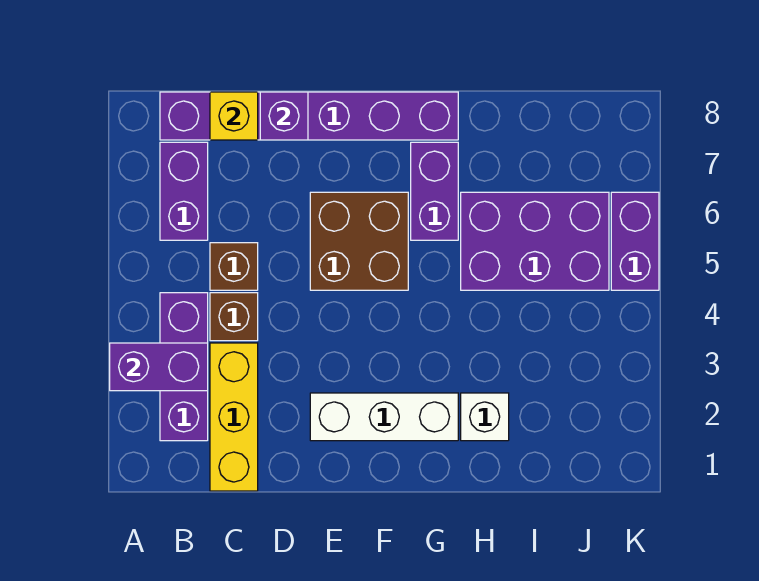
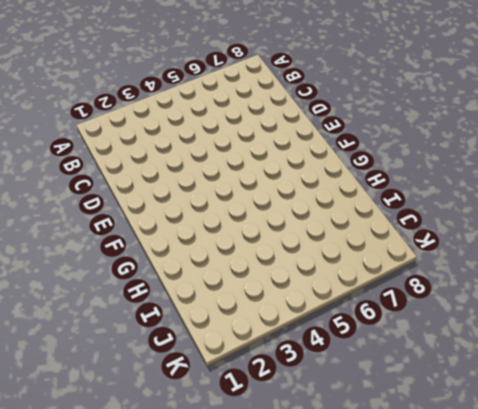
none -> purple 1x3 brick [160,293,208,441]
none -> purple 1x2 brick [160,142,208,240]
none -> purple 1x6 brick [160,92,458,140]

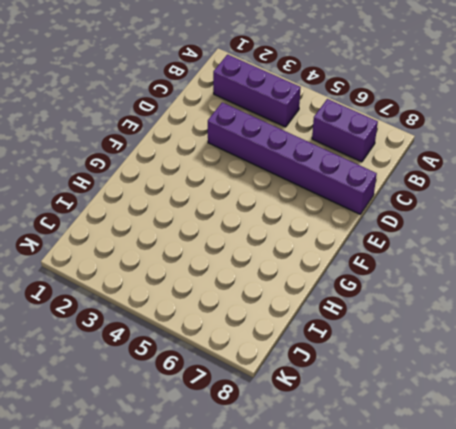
purple 1x6 brick [208,102,377,214] -> purple 1x6 brick turned to [160,92,458,140]
none -> yellow 1x3 brick [210,343,258,491]
none -> brown 1x1 brick [210,293,258,341]
none -> brown 1x1 brick [210,243,258,290]

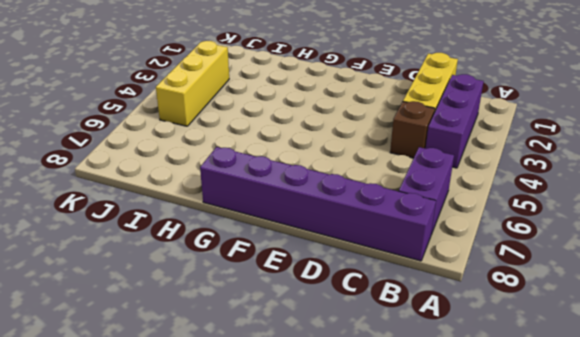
yellow 1x3 brick [156,41,229,126] -> purple 2x3 brick [461,192,609,290]
none -> brown 1x1 brick [210,243,258,290]
none -> white 1x3 brick [310,393,458,441]
none -> brown 2x2 brick [310,192,408,290]

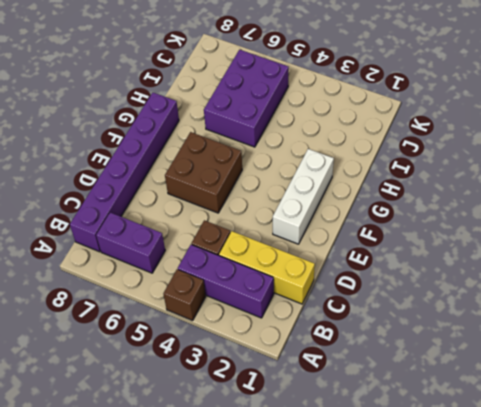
brown 1x1 brick [163,269,206,321] -> brown 1x1 brick moved to [210,243,258,290]
none -> purple 1x2 brick [411,142,458,240]
none -> white 1x1 brick [461,393,509,441]
none -> purple 1x2 brick [611,192,659,290]

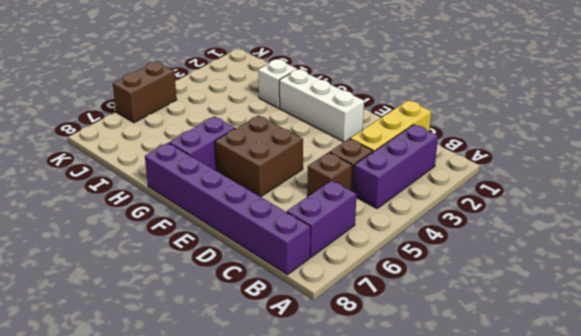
brown 1x2 brick [113,62,177,123] -> purple 1x2 brick [611,192,659,290]
none -> purple 2x3 brick [461,192,609,290]
none -> purple 1x2 brick [110,343,208,391]
none -> yellow 1x1 brick [210,92,258,140]

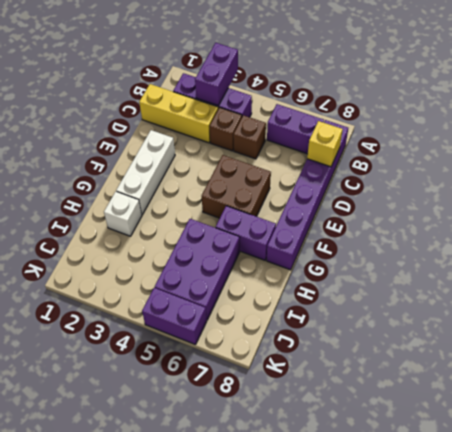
none -> purple 1x1 brick [260,92,308,140]

